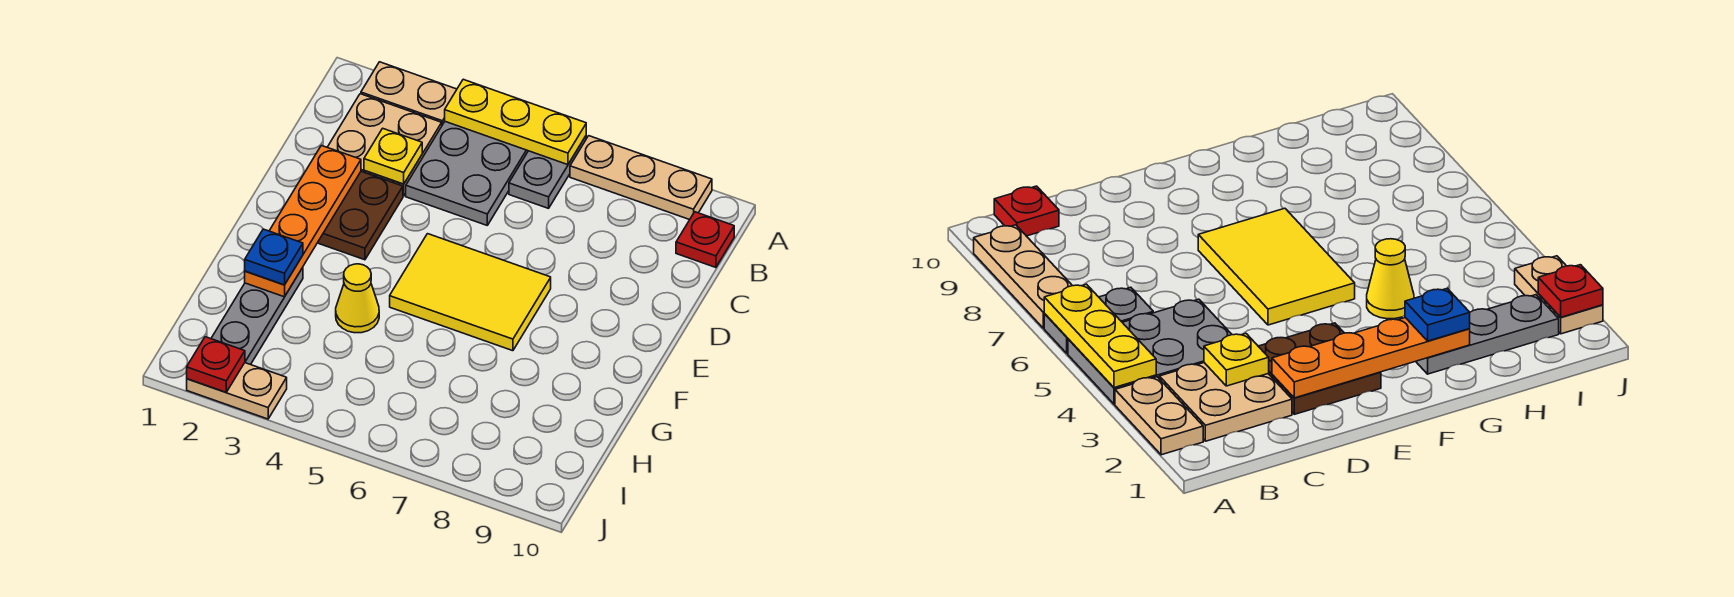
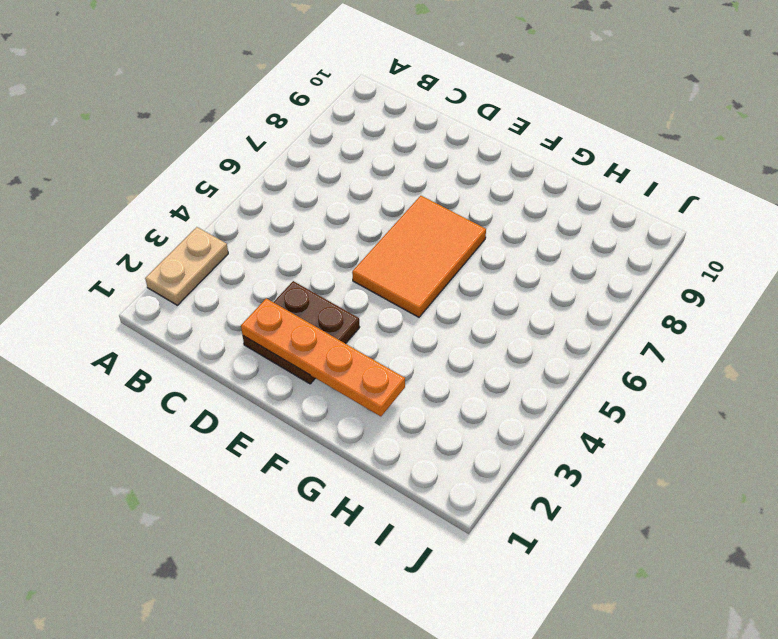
orange 2x3 tile [352,196,486,317] -> yellow 2x3 tile [390,234,551,351]
none -> grey 2x3 plate [406,122,528,225]
none -> grey 1x2 plate [509,136,586,208]
none -> tan 1x3 plate [570,136,712,220]

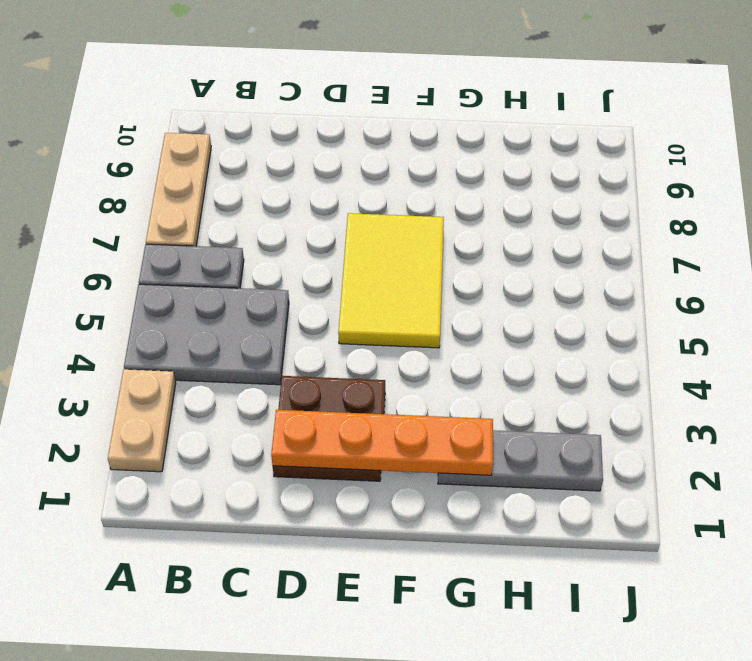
none -> tan 2x2 plate [327,94,442,196]
none -> red 1x1 plate [676,212,734,267]
none -> yellow 1x1 cone [336,264,379,333]

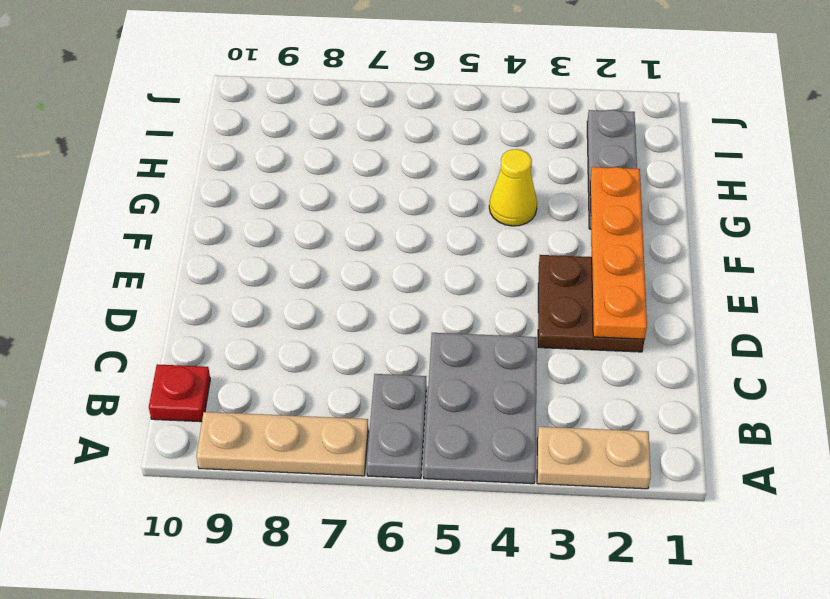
none -> tan 2x2 plate [327,94,442,196]
none -> yellow 2x3 tile [390,234,551,351]
none -> tan 1x2 plate [187,363,287,419]

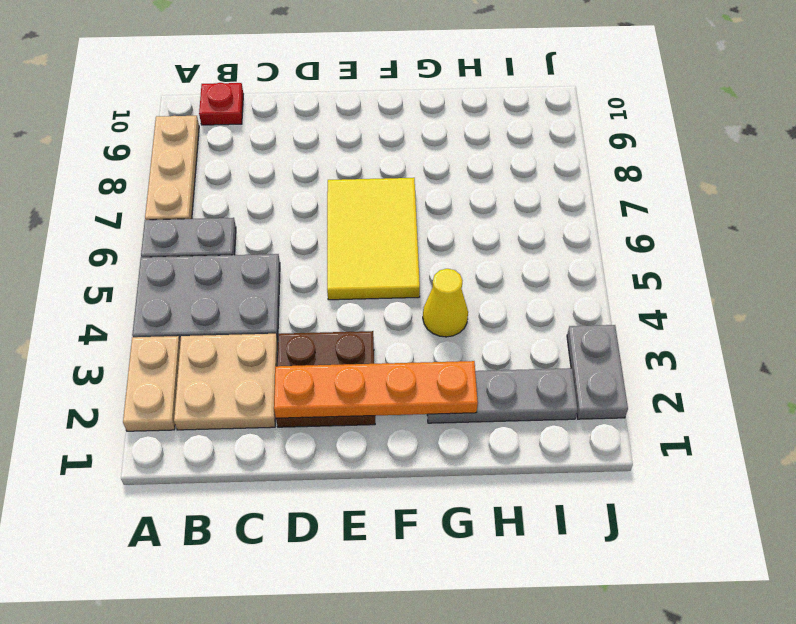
grey 1x2 plate [567,325,628,419] -> tan 1x2 plate [187,363,287,419]
none -> yellow 1x3 plate [445,79,586,165]
none -> yellow 1x1 plate [364,128,422,184]
none -> red 1x1 plate [187,337,245,392]

